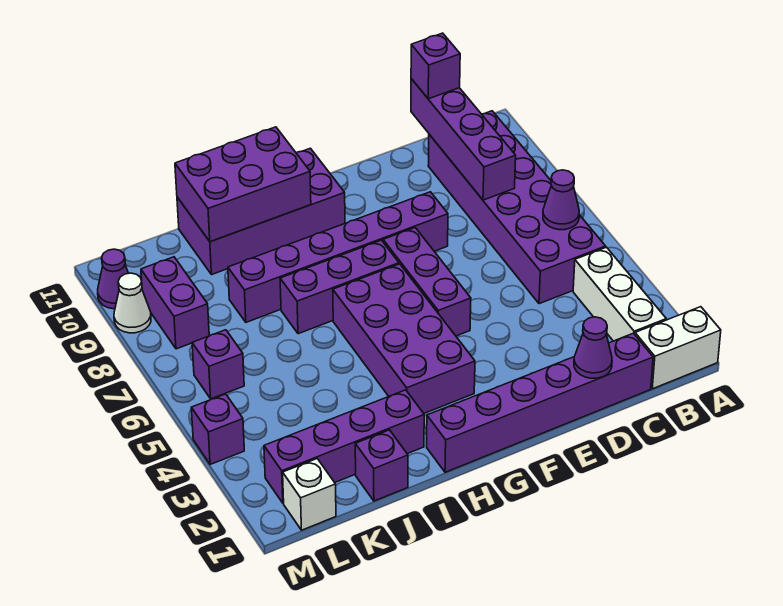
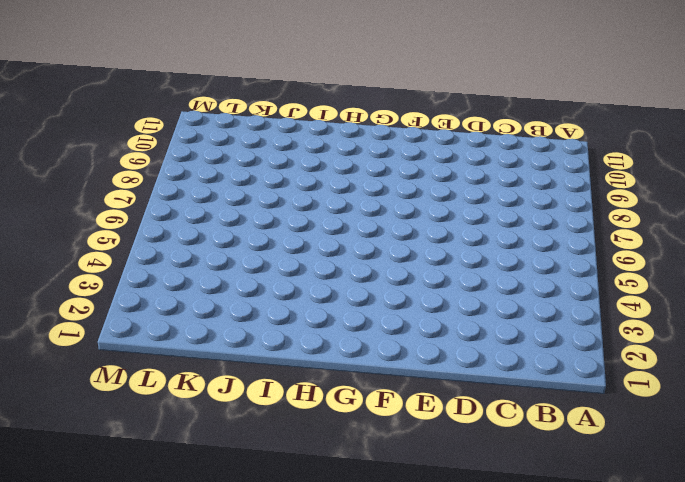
none -> white 1x2 brick [635,307,721,389]
none -> white 1x3 brick [573,247,666,341]
none -> purple 2x6 brick [428,111,606,304]

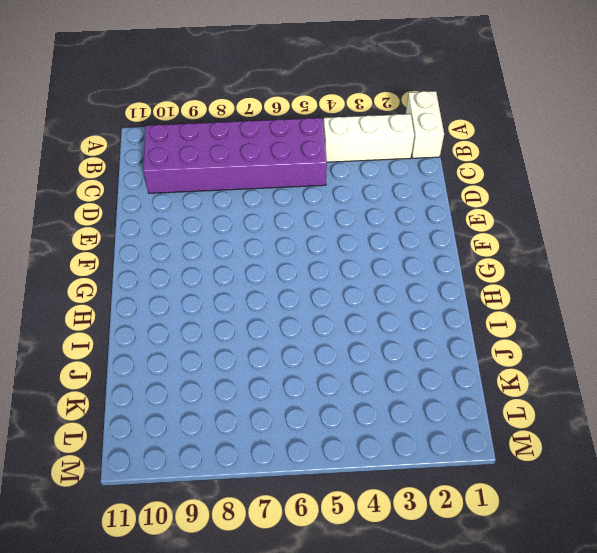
none -> purple 1x6 brick [427,333,653,472]
none -> purple 1x6 brick [228,192,448,322]
none -> purple 1x3 brick [383,228,471,336]

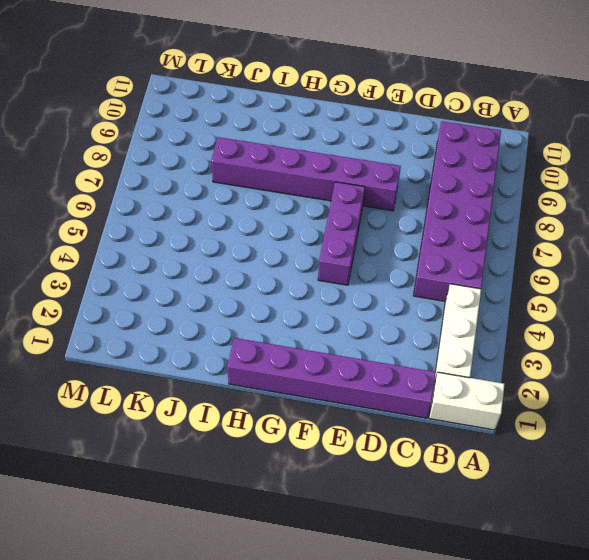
none -> purple 2x4 brick [333,264,475,413]
none -> purple 1x3 brick [280,240,399,334]
none -> purple 2x4 brick [177,148,345,275]

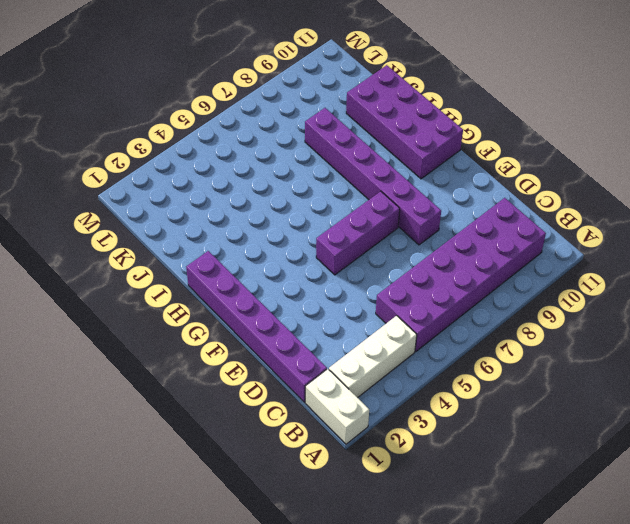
none -> purple 2x4 brick [333,264,475,413]
none -> purple 1x3 brick [280,240,399,334]
none -> purple 1x4 brick [264,390,424,503]

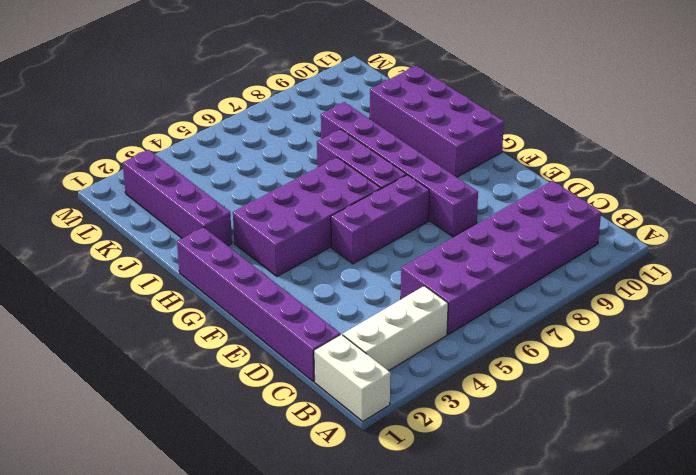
none -> purple 1x1 brick [355,430,408,501]
none -> white 1x1 brick [283,459,336,530]
none -> purple 1x1 brick [192,330,244,399]

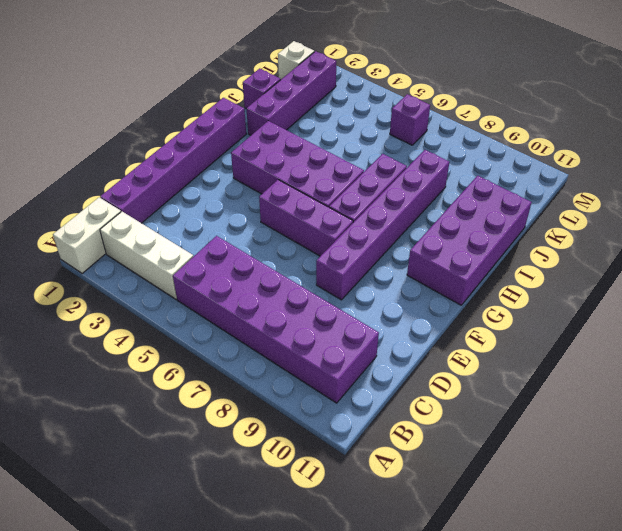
none -> purple 1x2 brick [141,257,209,349]
none -> purple 1x1 brick [191,394,244,464]
none -> white 1x1 cone [114,273,151,333]

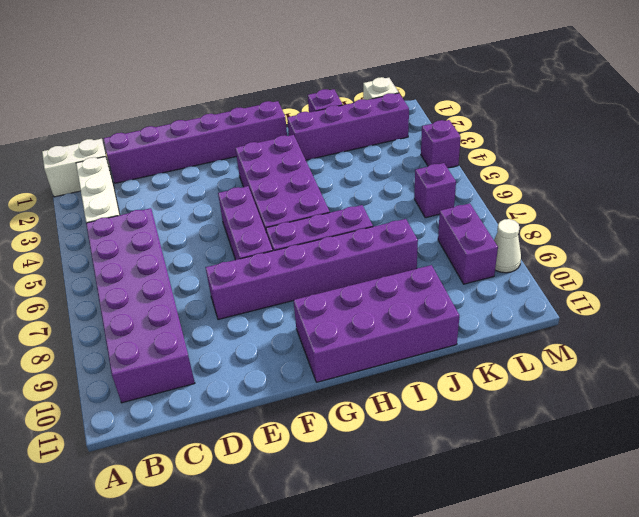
none -> purple 1x1 cone [98,249,128,309]
none -> purple 1x1 cone [543,170,579,230]
none -> purple 1x4 brick [411,79,516,200]

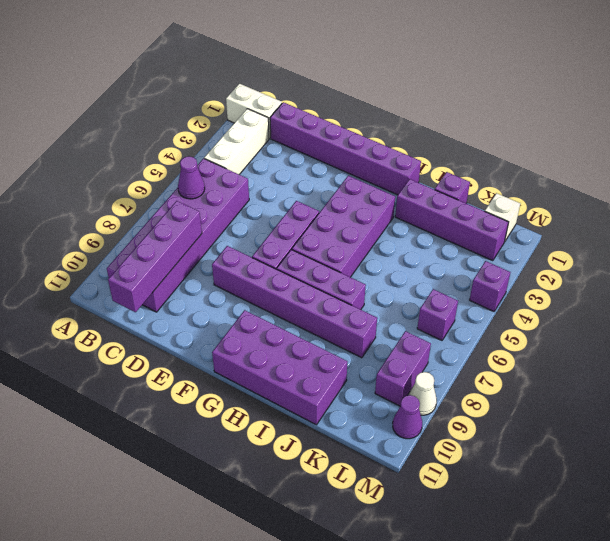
none -> purple 1x1 cone [574,317,612,378]
none -> purple 2x3 brick [175,127,311,242]
none -> purple 1x1 brick [411,33,460,99]

